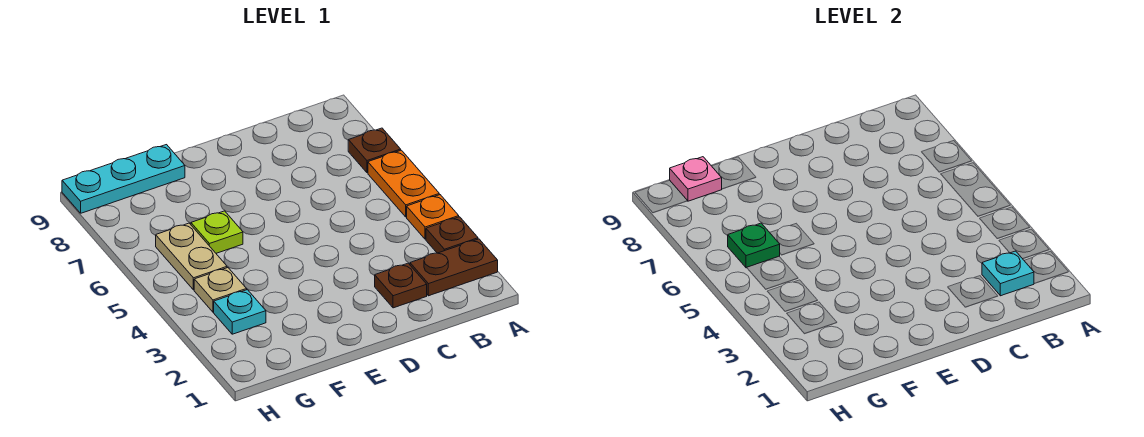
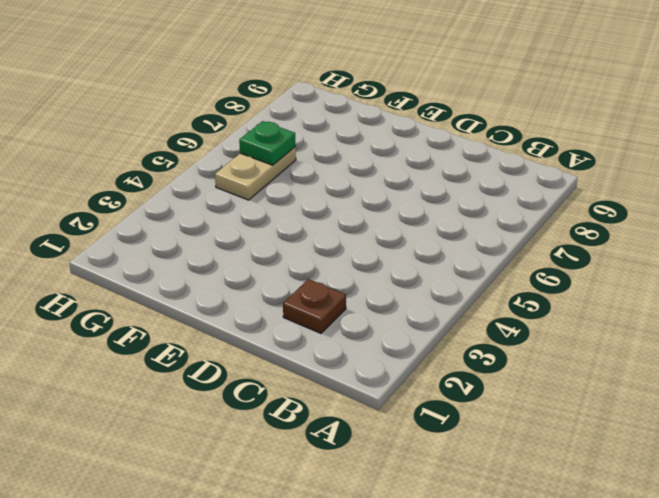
none -> brown 1x2 plate [410,239,498,296]
none -> brown 1x1 plate [426,217,478,253]
none -> orange 1x1 plate [407,195,459,239]

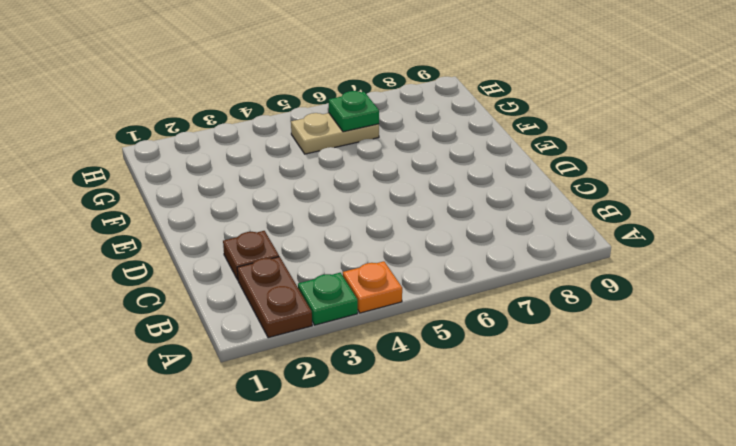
green 1x1 plate [298,273,358,325] -> brown 1x1 plate [426,217,478,253]
none -> orange 1x2 plate [368,150,439,217]
none -> brown 1x1 plate [348,128,401,173]
none -> lime 1x1 plate [191,211,243,253]

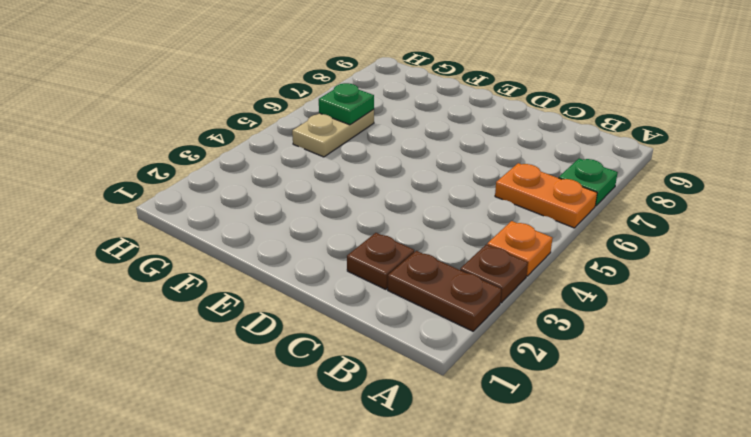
orange 1x2 plate [495,163,597,228] -> orange 1x2 plate turned to [368,150,439,217]
green 1x1 plate [559,158,618,206] -> brown 1x1 plate [348,128,401,173]
none -> lime 1x1 plate [191,211,243,253]
none -> cyan 1x3 plate [62,145,185,213]
none -> cyan 1x1 plate [214,290,266,334]

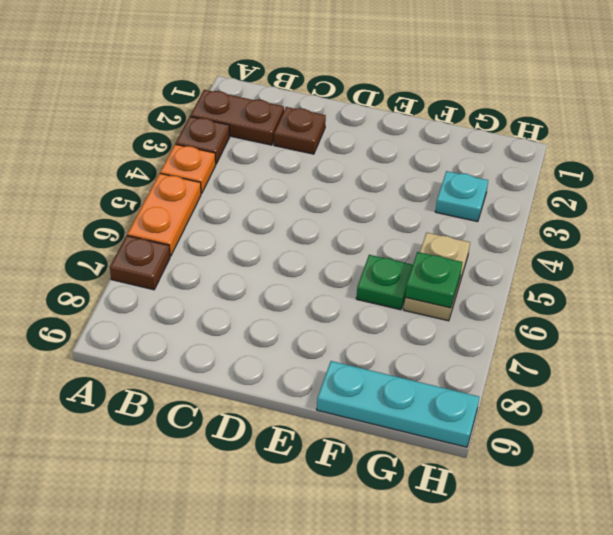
green 1x1 plate [356,255,413,310] -> lime 1x1 plate [191,211,243,253]
none -> tan 1x1 plate [194,268,247,312]
none -> cyan 1x1 plate [982,251,1034,296]
none -> pink 1x1 plate [670,157,722,201]

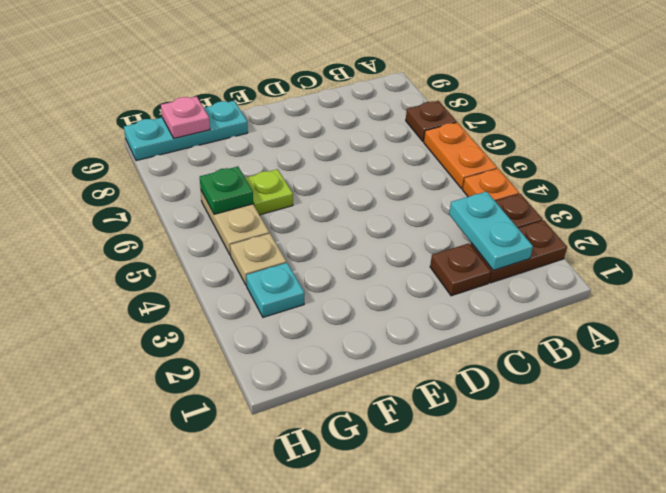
cyan 1x2 plate [449,192,533,270] -> cyan 1x1 plate [982,251,1034,296]

